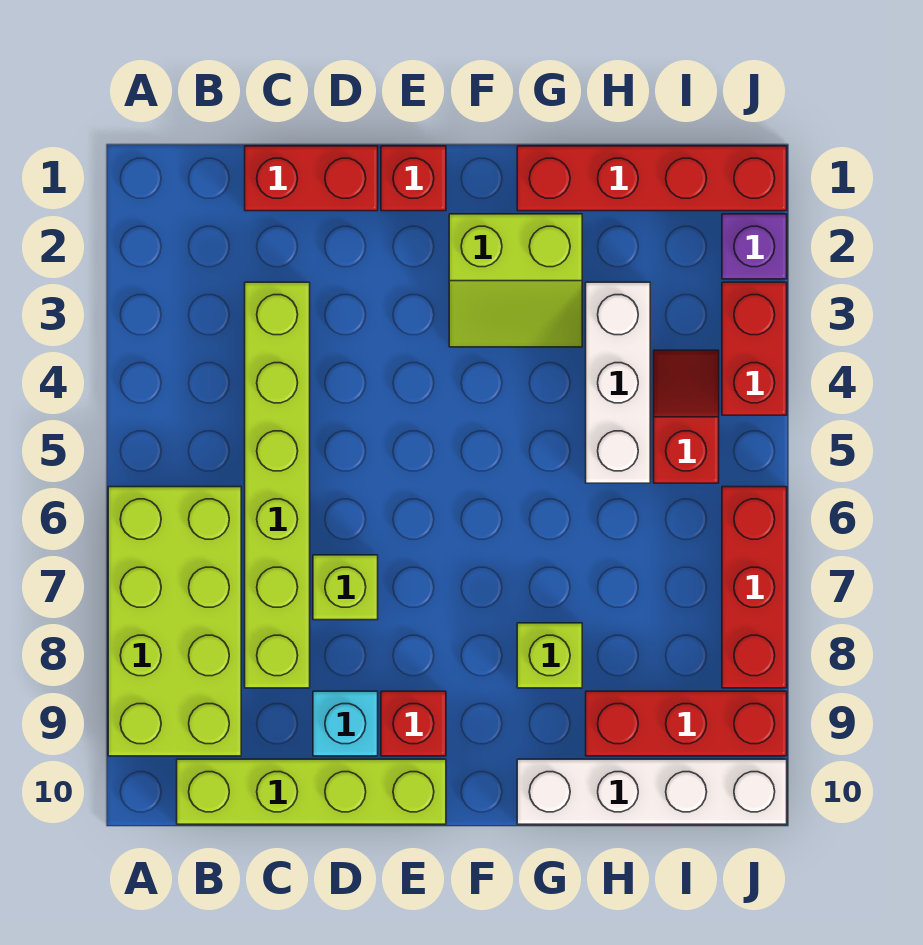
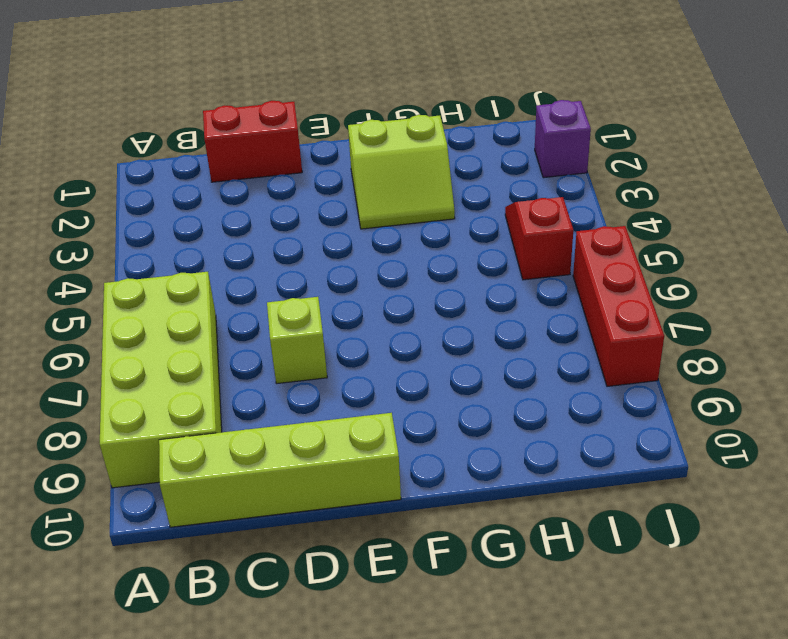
none -> lime 1x6 brick [245,282,310,688]
none -> cyan 1x1 brick [313,691,378,756]
none -> red 1x1 brick [381,146,446,211]

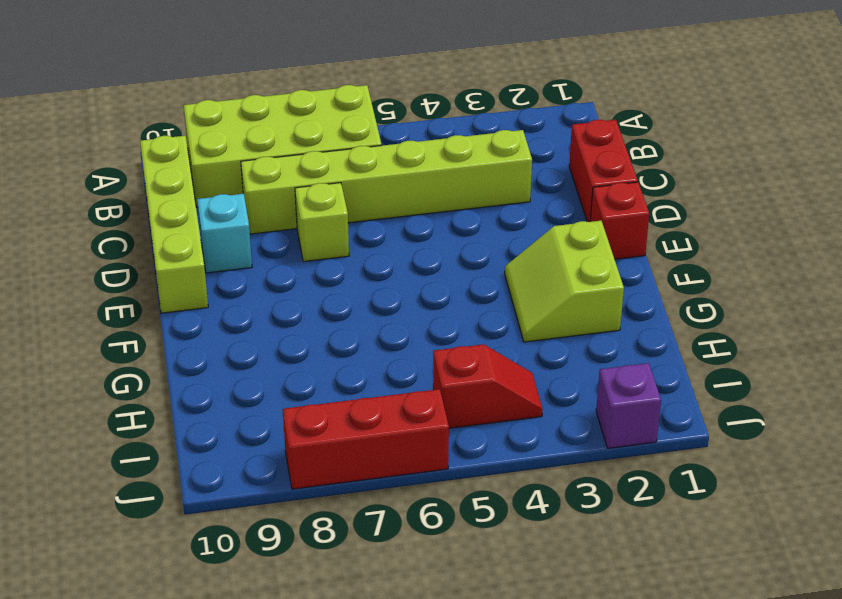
none -> red 1x1 brick [381,691,446,756]
none -> red 1x4 brick [517,146,787,211]
none -> lime 1x1 brick [517,623,582,688]

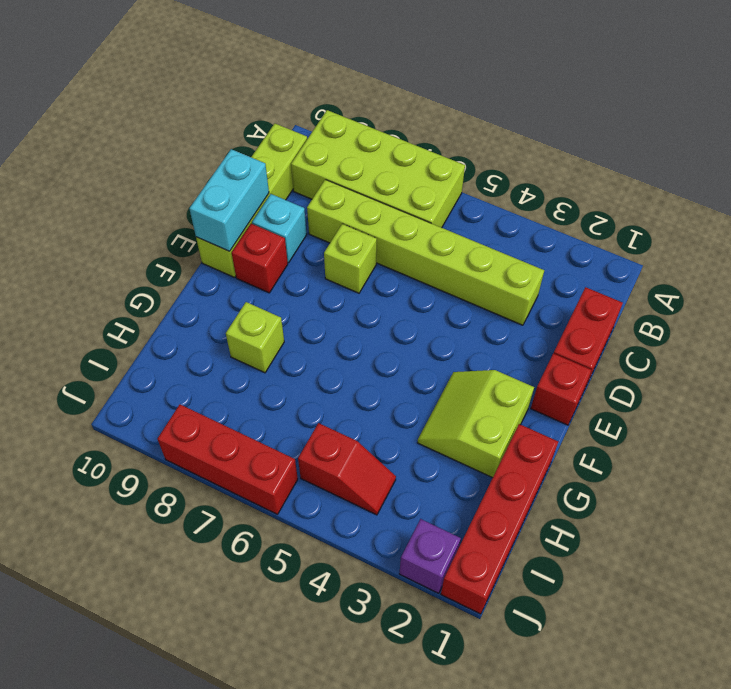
cyan 1x2 brick [189,149,269,251] -> none
none -> white 1x4 brick [517,759,787,824]
none -> white 1x3 brick [586,282,650,483]
none -> red 1x3 brick [586,691,787,756]

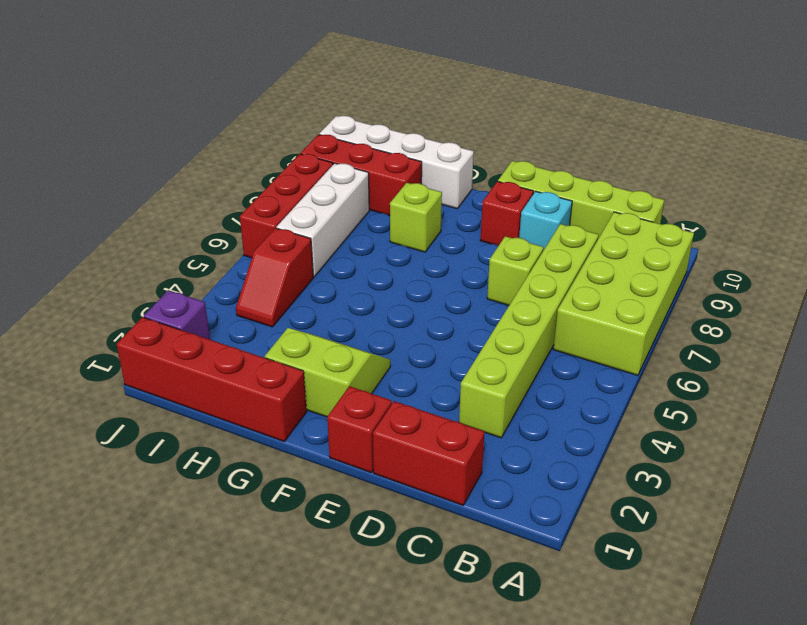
white 1x3 brick [276,163,369,277] -> white 1x3 brick moved to [586,282,650,483]
none -> red 1x2 brick [722,282,787,415]

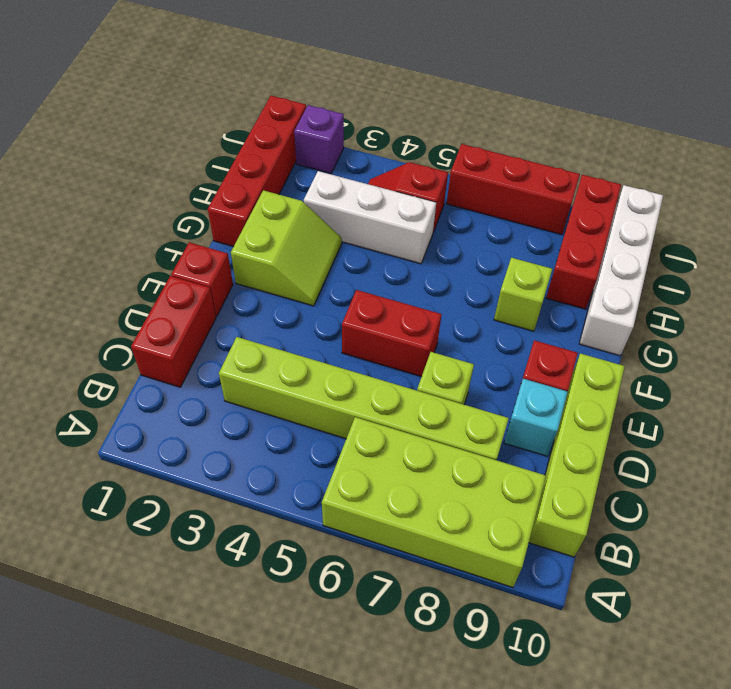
red 1x2 brick [342,290,442,377] -> red 1x2 brick moved to [722,282,787,415]

